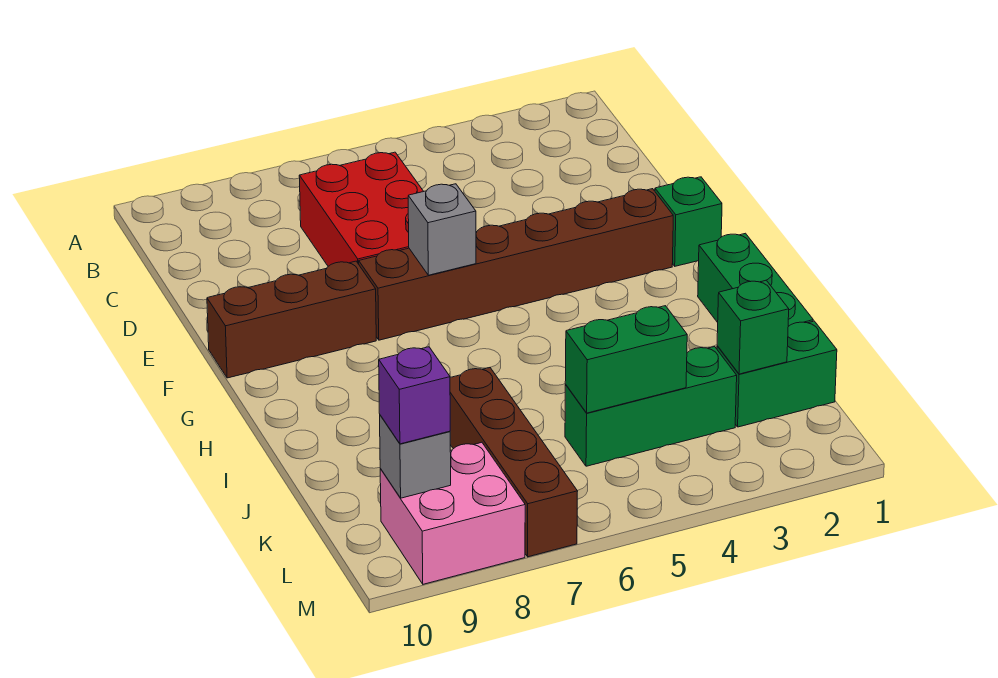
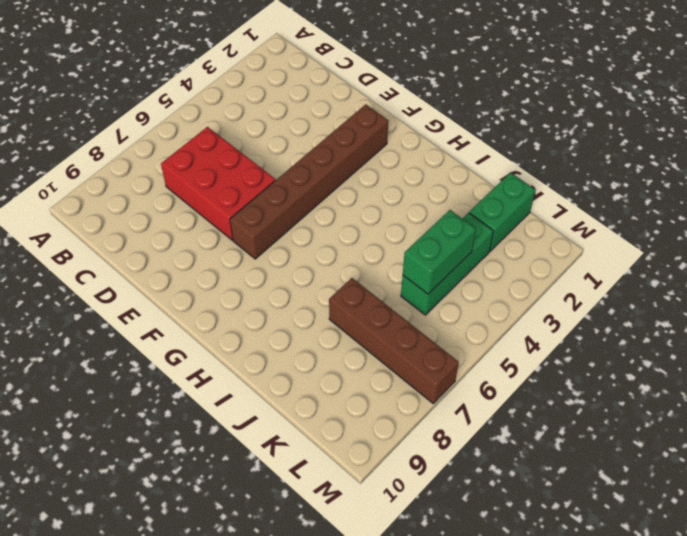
none -> green 1x1 brick [655,177,722,266]
none -> brown 1x3 brick [207,261,376,378]
none -> green 1x3 brick [698,233,813,327]

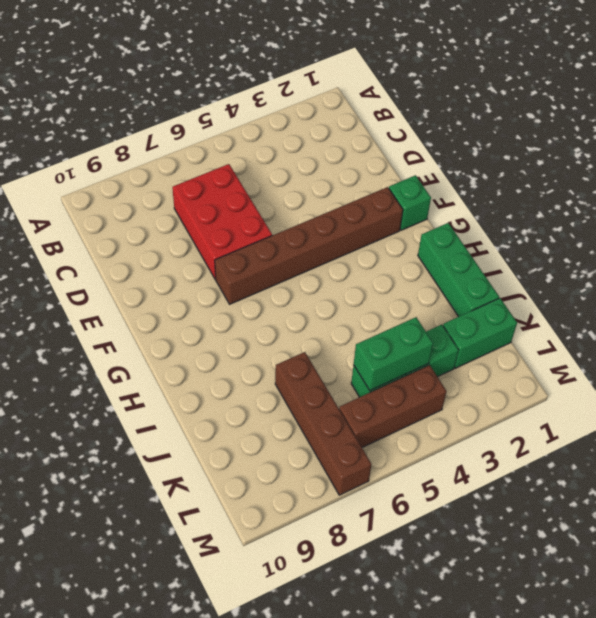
brown 1x3 brick [339,365,446,447] -> brown 1x3 brick moved to [207,261,376,378]
none -> pink 2x2 brick [380,442,525,584]
none -> grey 1x1 brick [408,184,476,275]
none -> green 1x1 brick [717,280,789,374]

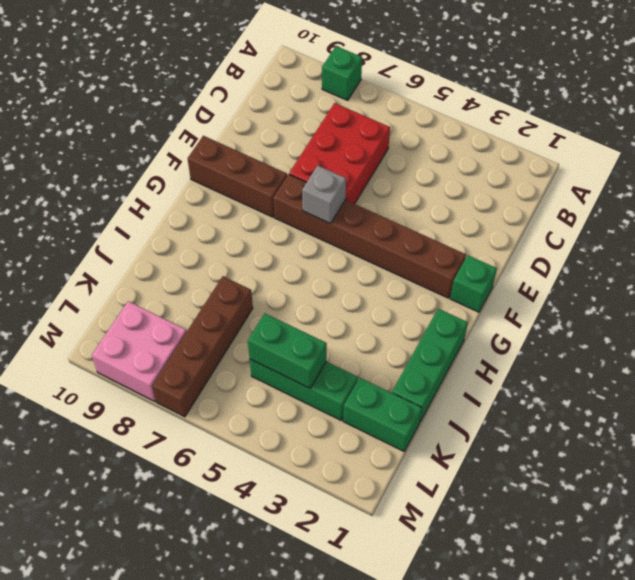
green 1x1 brick [322,46,362,100] -> green 1x1 brick moved to [717,280,789,374]
none -> grey 1x1 brick [380,415,451,498]
none -> purple 1x1 brick [379,347,450,444]

